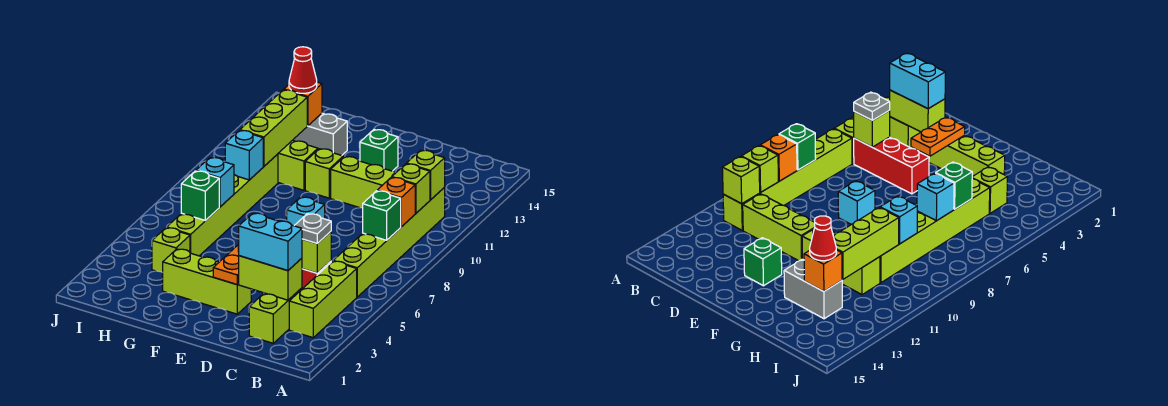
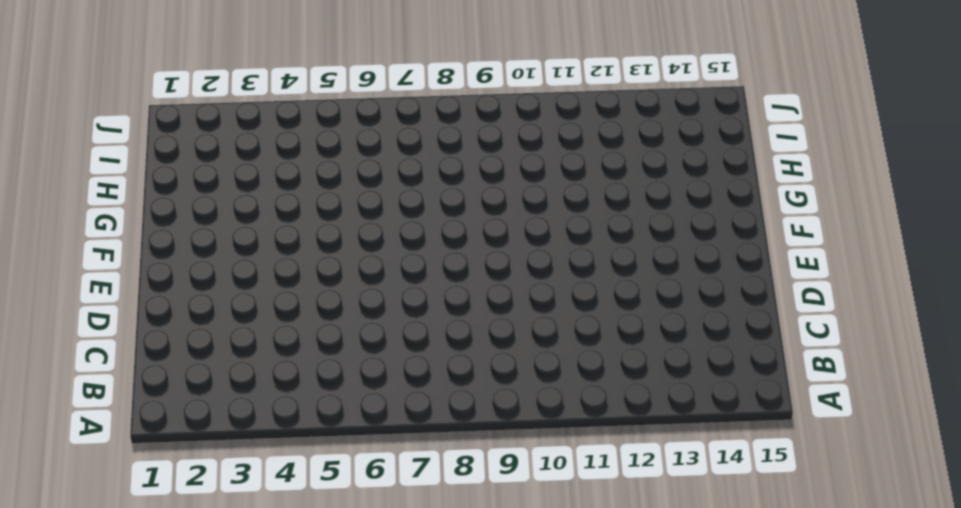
none -> lime 1x3 brick [289,261,357,338]
none -> lime 1x6 brick [334,188,445,297]
none -> lime 1x2 brick [249,288,302,343]

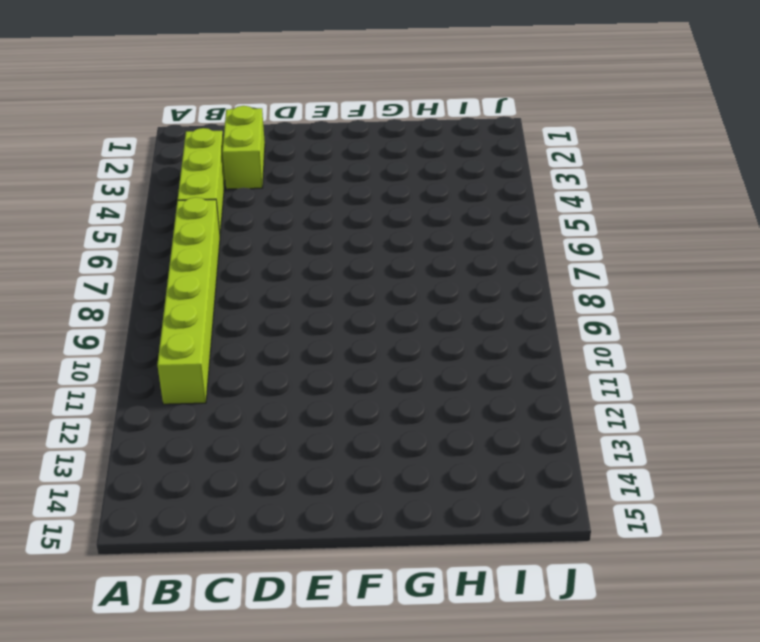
none -> red 1x3 brick [854,137,929,194]
none -> lime 1x3 brick [331,156,396,208]
none -> lime 1x3 brick [163,249,251,314]

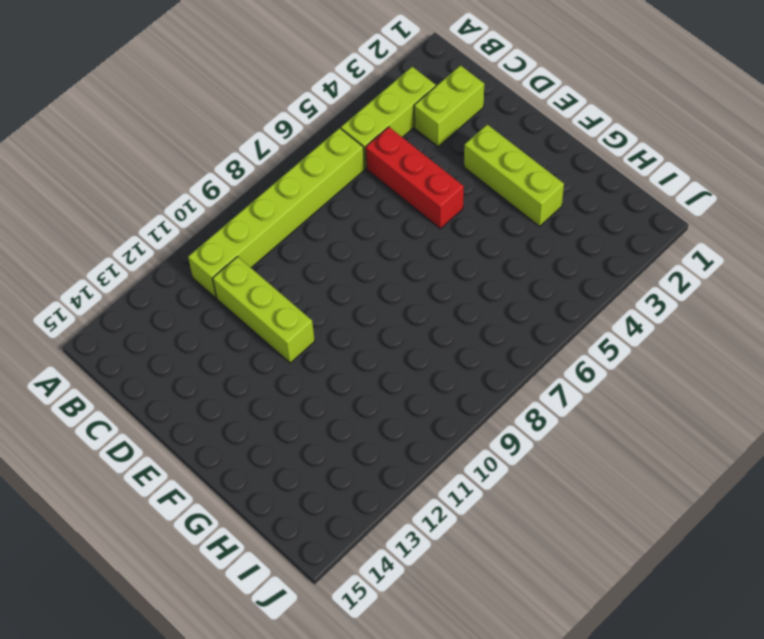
none -> cyan 1x1 brick [287,197,325,226]
none -> green 1x1 brick [360,130,398,171]
none -> lime 1x1 brick [305,149,343,198]

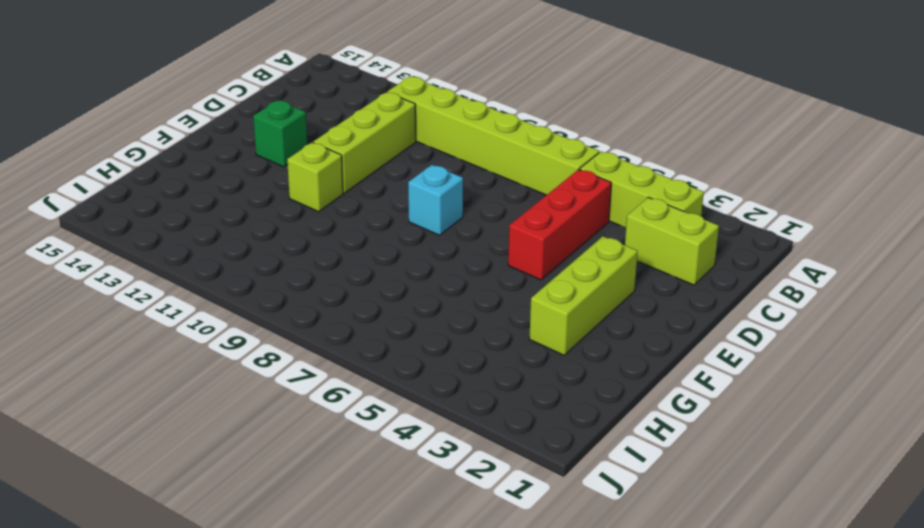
none -> lime 1x2 brick [278,140,318,190]
none -> grey 1x2 brick [293,113,347,155]
none -> lime 1x1 brick [152,228,190,273]

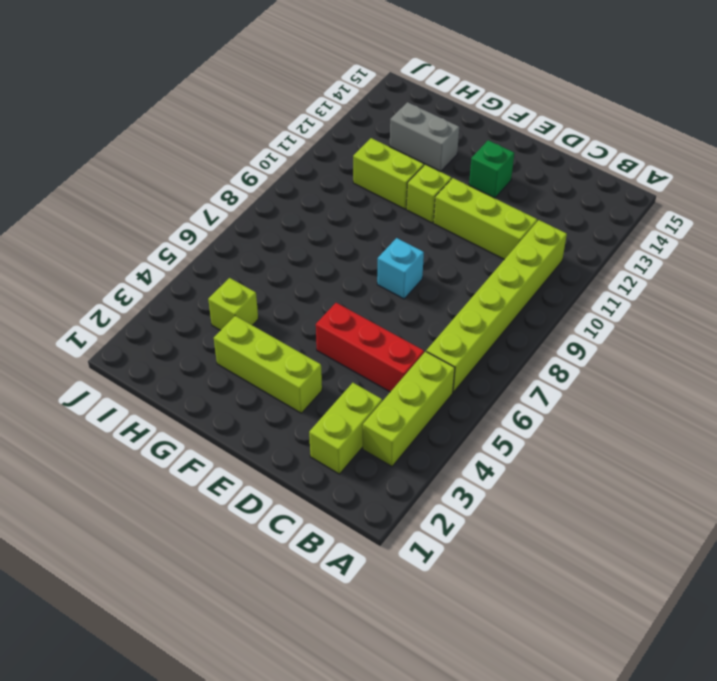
none -> lime 1x6 brick [166,154,278,256]
none -> green 1x1 brick [363,191,401,240]
none -> orange 1x1 brick [377,177,415,227]

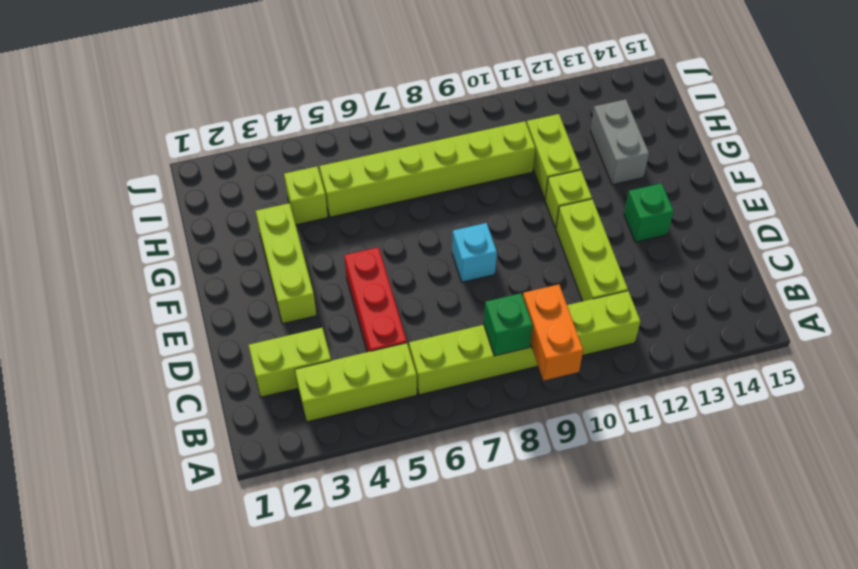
orange 1x2 brick [523,284,583,381] -> orange 1x1 brick [377,177,415,227]
none -> lime 1x1 brick [392,164,430,213]
none -> lime 1x1 brick [407,150,445,200]
none -> lime 1x2 brick [239,256,302,300]

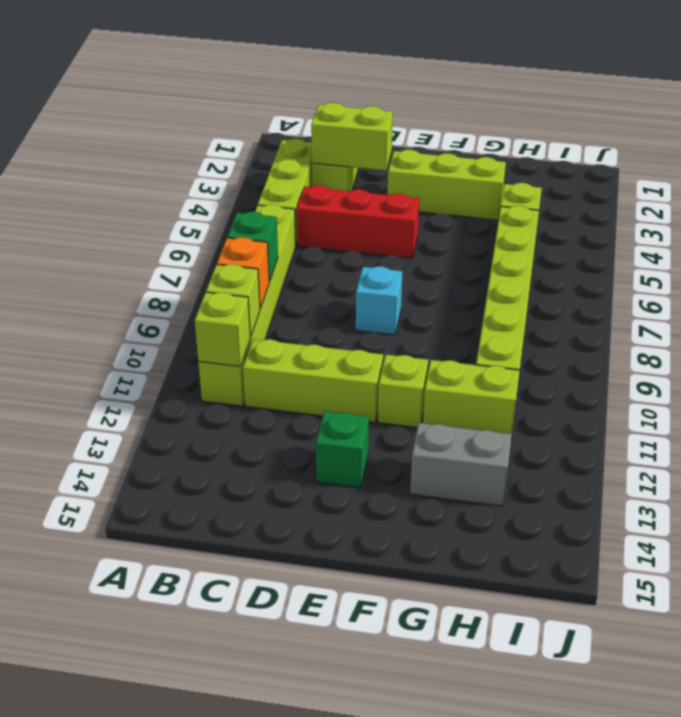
none -> lime 1x1 brick [302,232,331,273]
none -> orange 1x2 plate [213,244,239,285]
none -> green 1x1 brick [181,171,219,221]

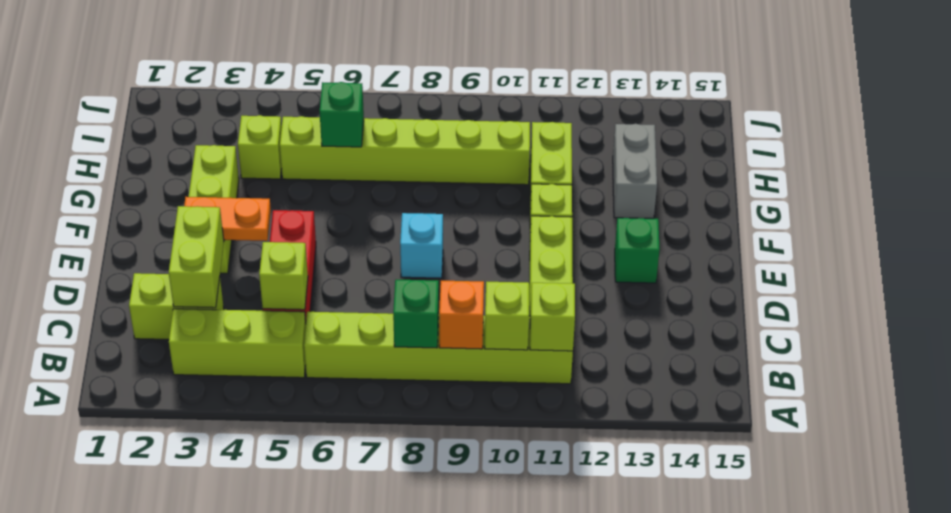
none -> cyan 1x1 brick [196,158,234,207]
none -> cyan 1x1 brick [225,130,263,180]
none -> lime 1x3 brick [240,90,307,166]

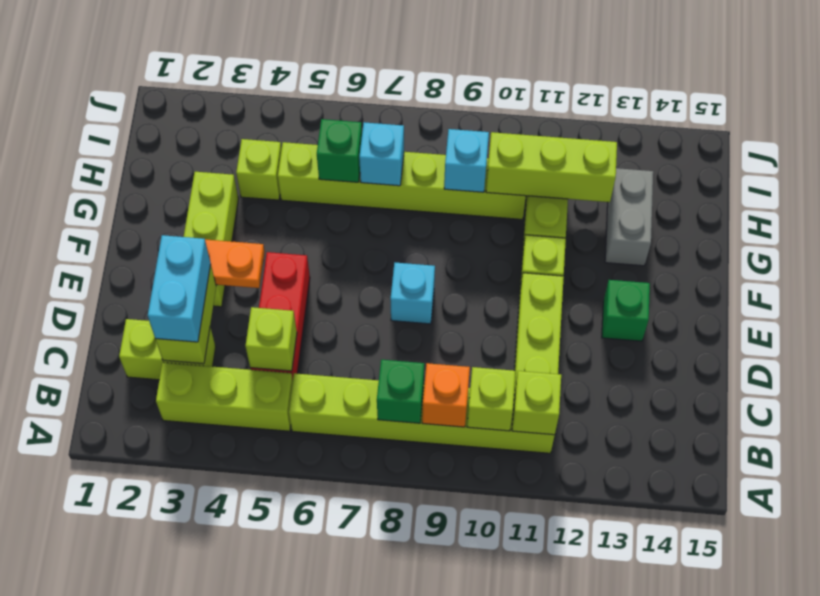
none -> orange 1x1 brick [284,82,322,126]
none -> grey 1x1 plate [294,214,331,243]
none -> red 1x1 cone [289,47,317,93]

